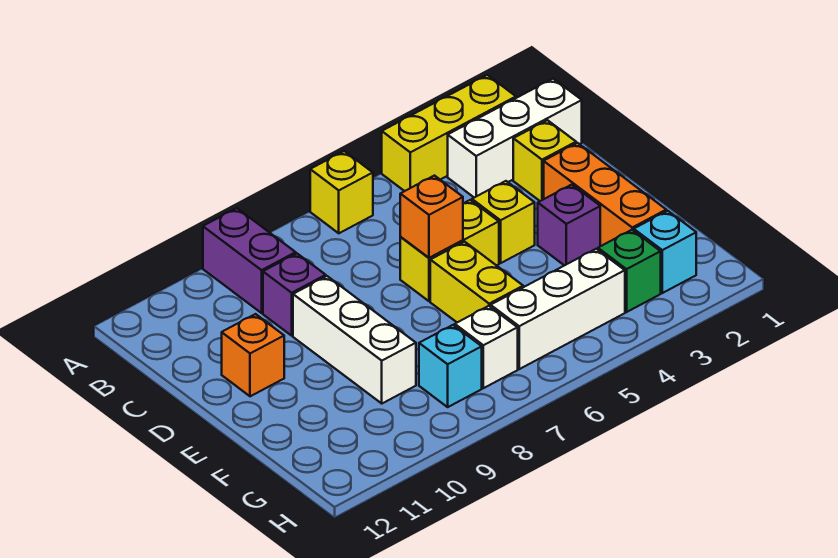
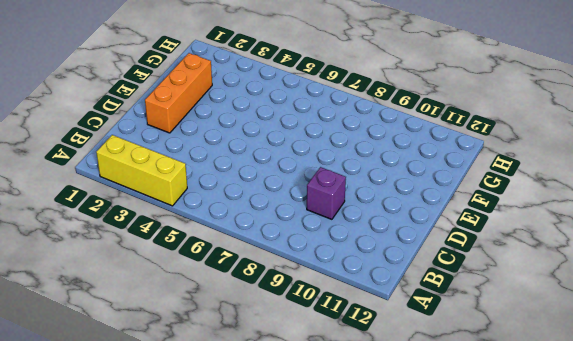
none -> yellow 1x1 brick [310,151,373,233]
none -> purple 1x2 brick [203,208,296,313]
none -> white 1x3 brick [448,79,582,198]

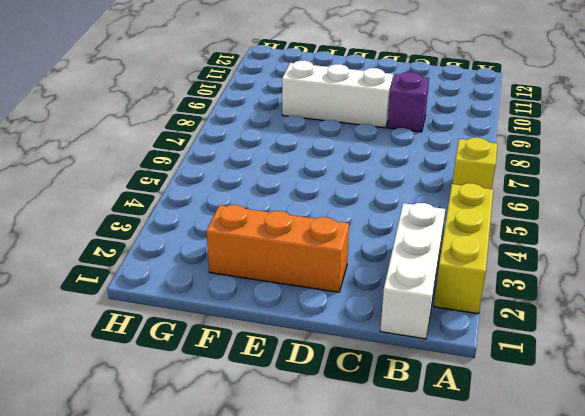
none -> purple 1x2 brick [203,208,296,313]
none -> yellow 1x1 brick [513,120,576,201]
none -> yellow 1x1 brick [472,181,535,263]

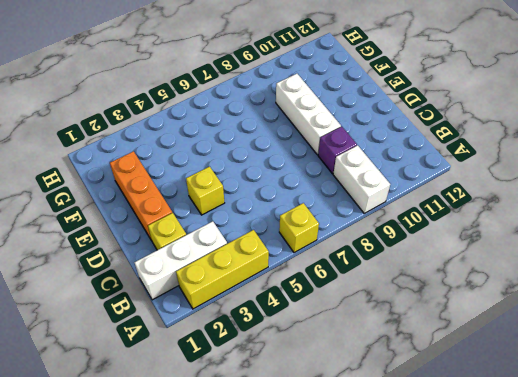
white 1x2 brick [333,145,390,213] -> purple 1x2 brick [203,208,296,313]
none -> yellow 1x2 brick [400,200,499,301]
none -> orange 1x1 brick [222,314,284,396]
none -> purple 1x1 brick [538,185,600,266]

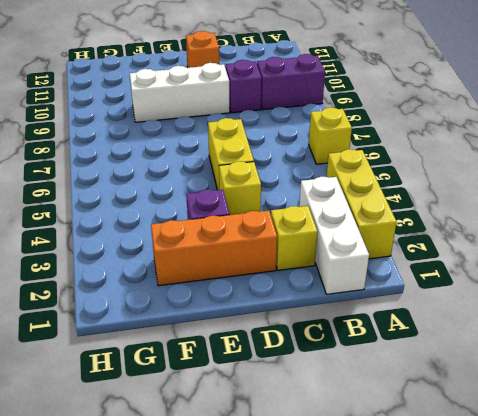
none -> yellow 1x2 brick [430,242,523,322]
none -> cyan 1x1 brick [634,211,696,293]
none -> green 1x1 brick [598,230,661,312]

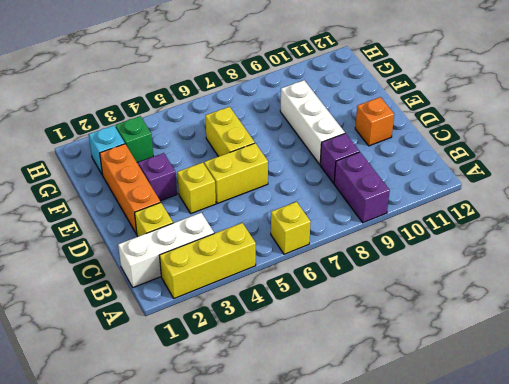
none -> white 1x3 brick [491,249,625,369]
none -> white 1x1 brick [455,306,518,388]
none -> cyan 1x1 brick [419,325,482,407]

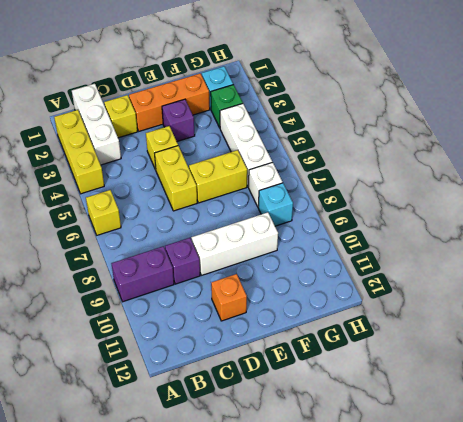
none -> orange 1x1 brick [400,176,463,258]

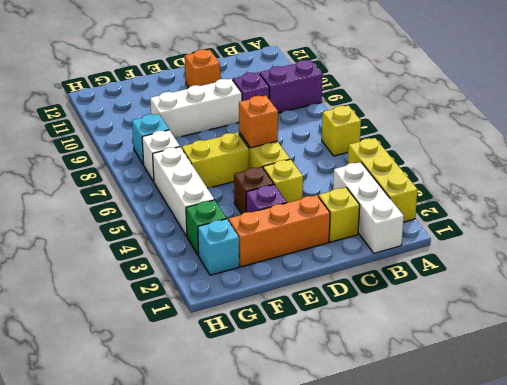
brown 1x1 brick [234,167,274,214] -> none

